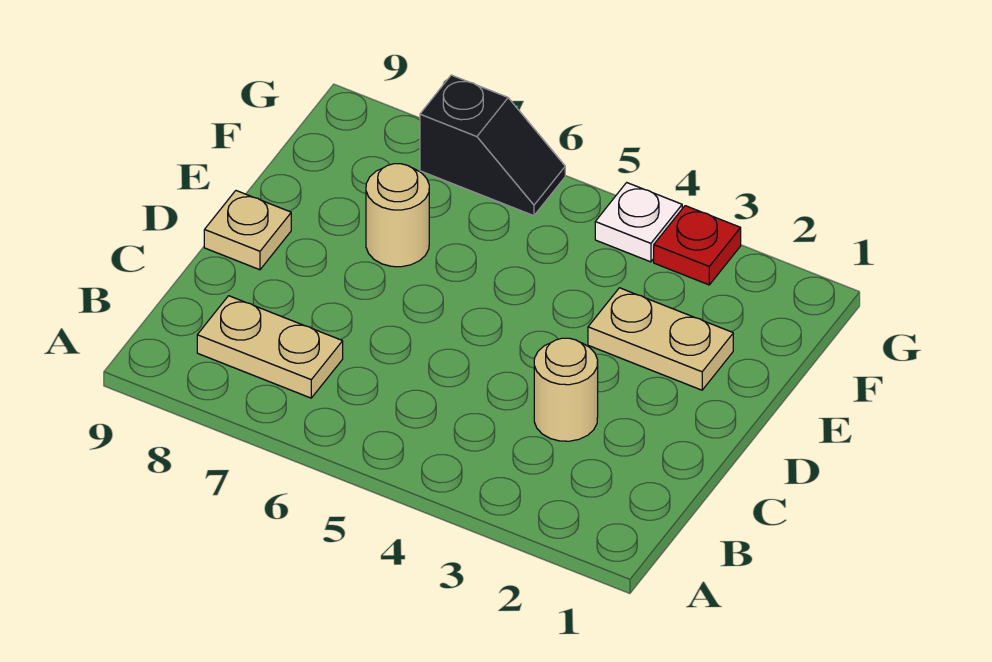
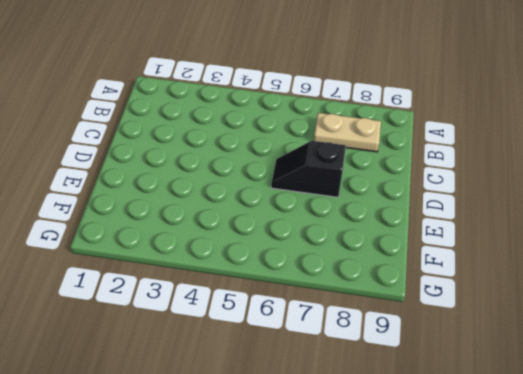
black 1x2 slope [271,141,346,197] -> black 1x2 slope moved to [420,75,565,216]
none -> tan 1x1 round brick [534,338,598,441]
none -> tan 1x1 plate [204,191,291,270]

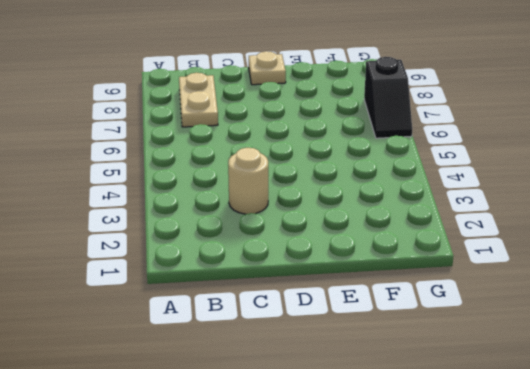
none -> tan 1x2 plate [588,288,733,390]
none -> tan 1x1 round brick [366,164,429,267]

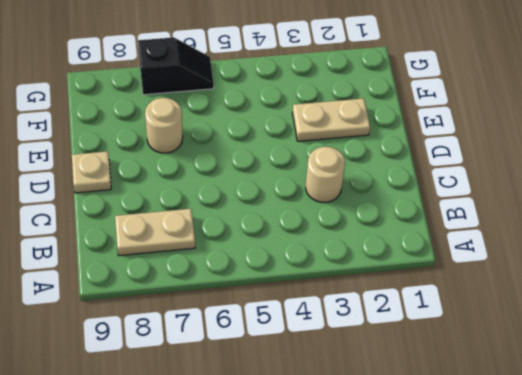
none -> red 1x1 plate [654,206,741,285]
none -> white 1x1 plate [595,183,682,262]

